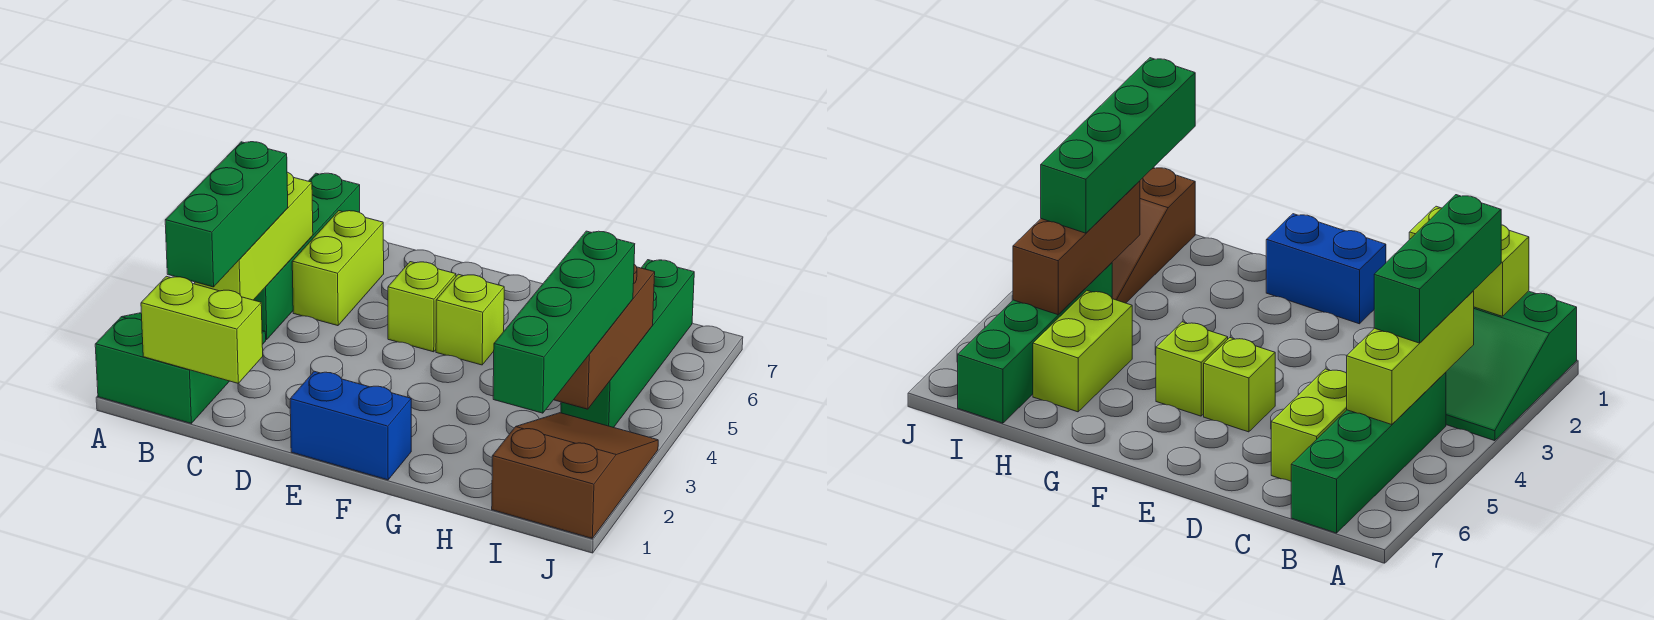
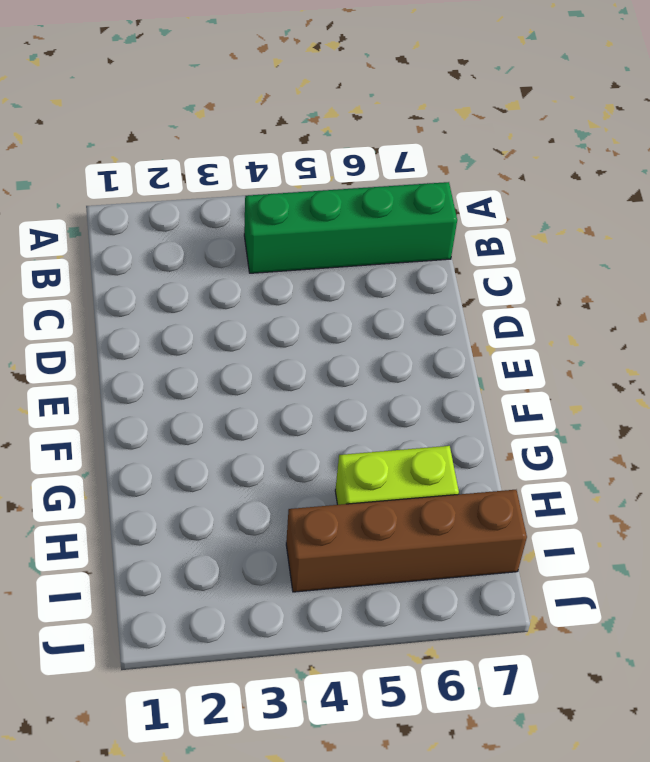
brown 1x4 brick [286,490,527,592] -> green 1x4 brick [561,260,694,428]
none -> green 2x3 slope [95,313,266,423]
none -> lime 1x2 brick [292,211,384,326]
none -> blue 1x2 brick [290,371,411,480]

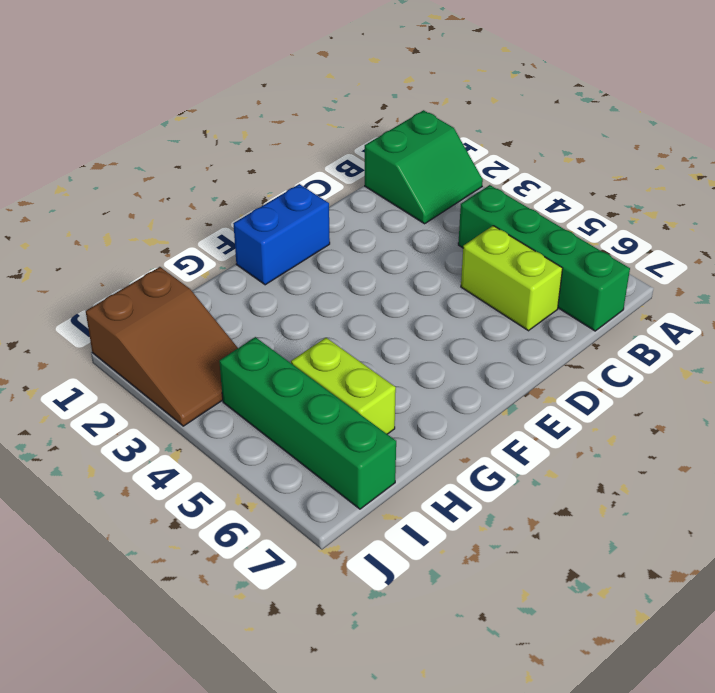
green 2x2 slope [365,110,483,224] -> green 2x3 slope [95,313,266,423]
none -> lime 1x1 brick [388,262,456,352]
none -> lime 1x1 brick [436,274,504,365]
none -> lime 1x2 brick [141,276,263,383]

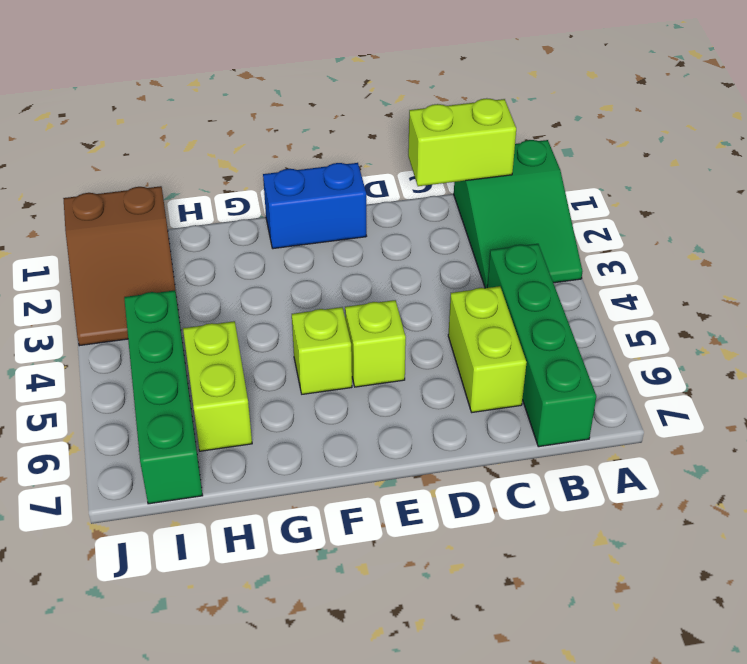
none -> lime 1x3 brick [195,172,313,300]
none -> brown 1x3 brick [554,264,655,409]
none -> green 1x3 brick [165,142,288,287]

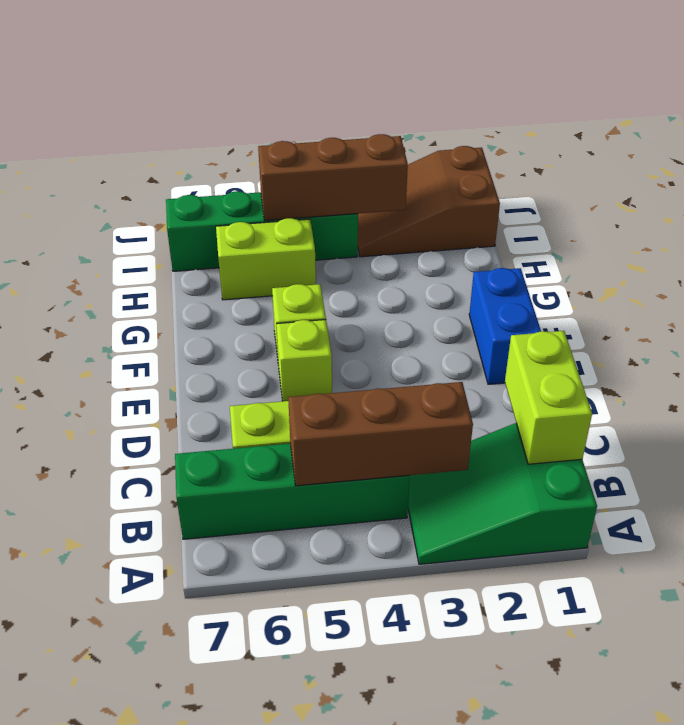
brown 1x3 brick [288,382,473,486] -> lime 1x3 brick [195,172,313,300]
none -> green 1x3 brick [165,142,288,287]
none -> green 1x4 brick [493,231,635,413]

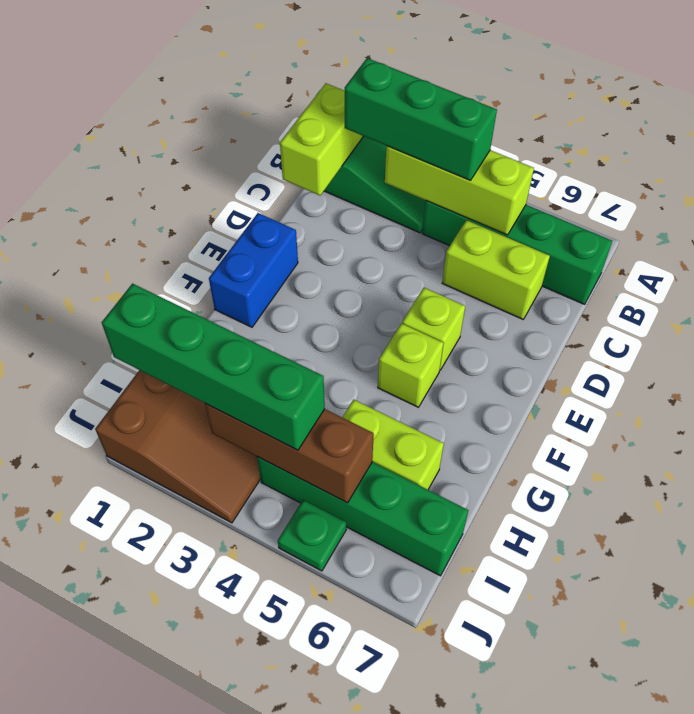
green 1x1 plate [278,500,346,571] -> none

